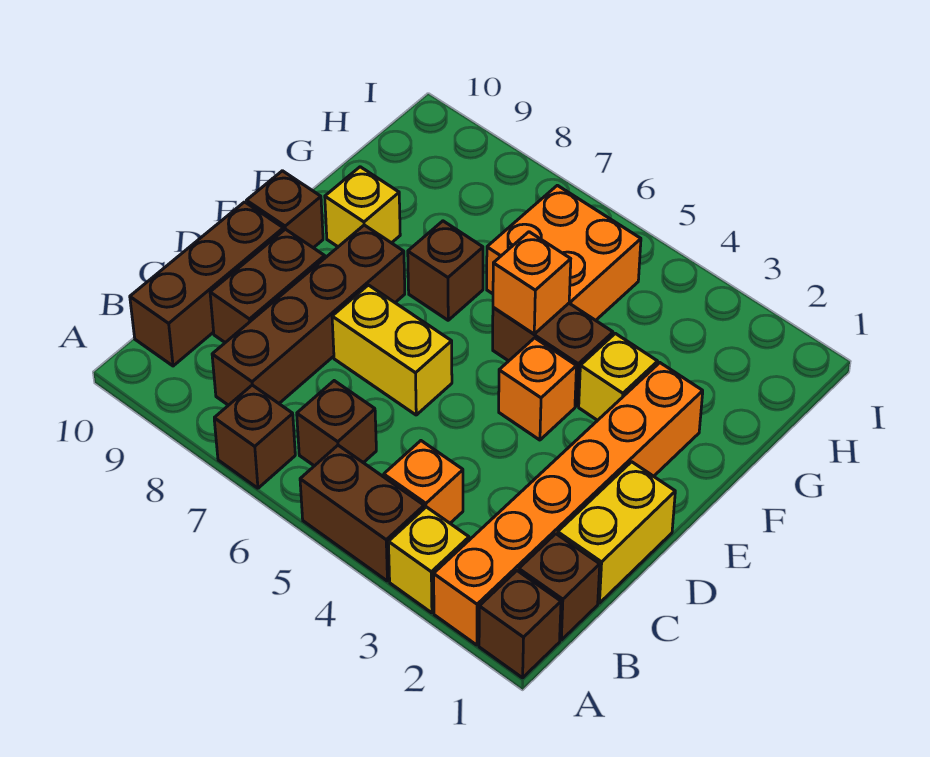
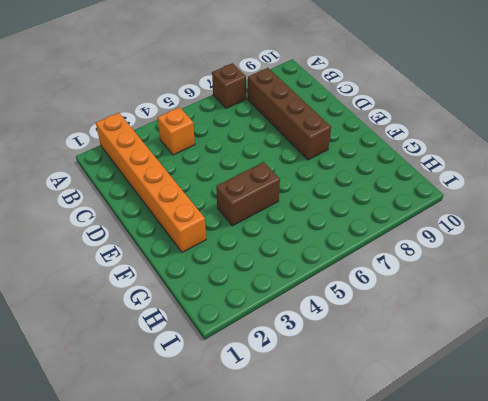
none -> brown 1x1 brick [479,571,561,678]
none -> yellow 1x1 brick [388,507,469,613]
none -> brown 1x2 brick [300,445,424,581]

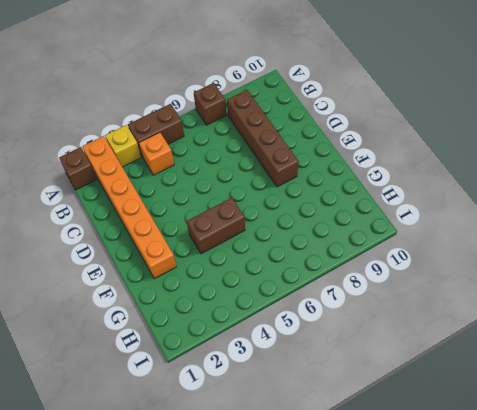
none -> brown 1x1 brick [519,534,600,640]
none -> brown 1x1 brick [297,381,376,466]
none -> brown 1x3 brick [130,202,284,366]

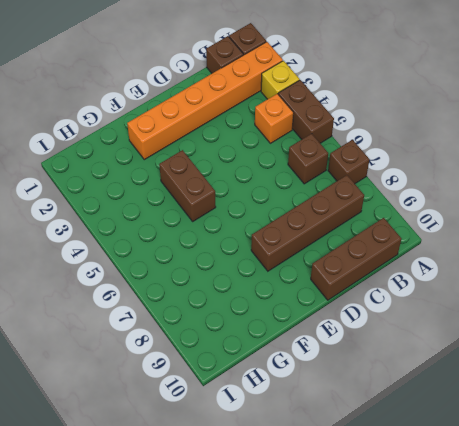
none -> yellow 1x2 brick [558,462,675,603]
none -> brown 1x2 brick [210,229,325,343]
none -> yellow 1x2 brick [332,285,452,415]

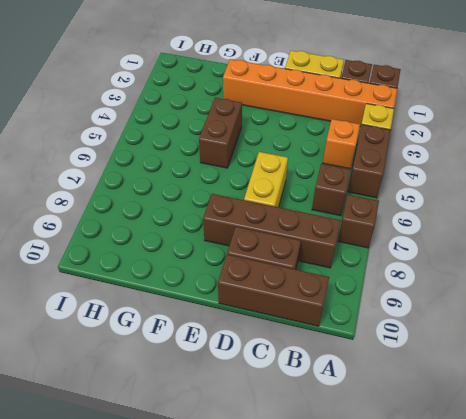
none -> orange 1x1 brick [499,338,576,440]
none -> brown 1x1 brick [246,171,323,248]
none -> yellow 1x1 brick [579,333,658,420]

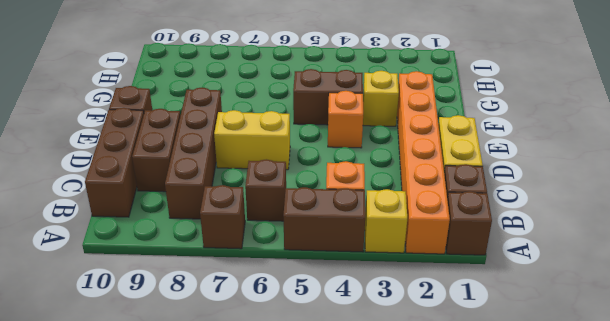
none -> brown 1x1 brick [408,221,483,320]
none -> yellow 1x1 brick [325,167,400,247]
none -> orange 2x2 brick [487,185,641,320]

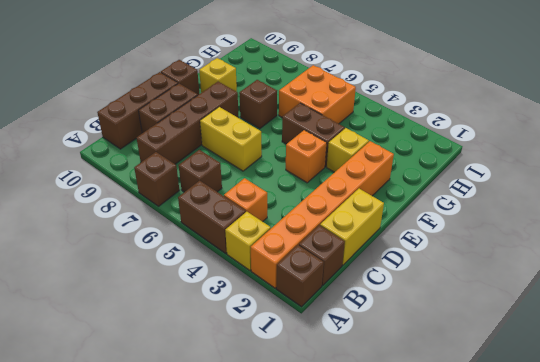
none -> orange 1x1 brick [493,232,571,334]

